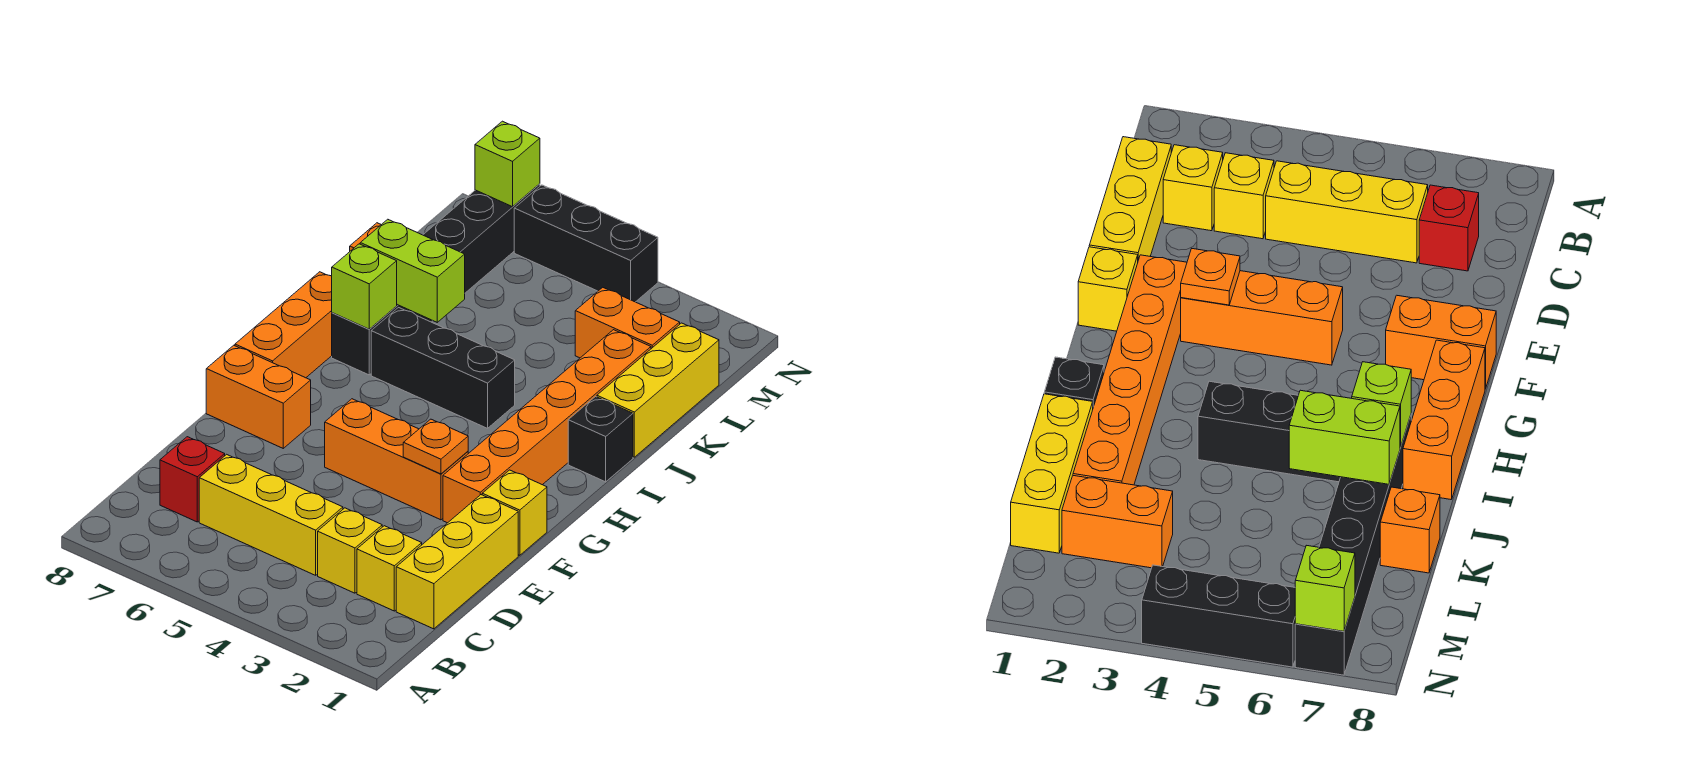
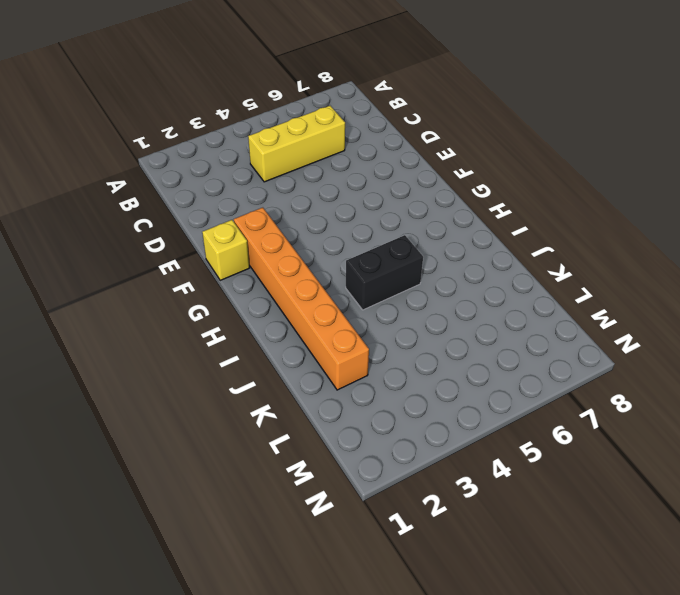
black 1x2 brick [346,235,423,310] -> black 1x3 brick [371,308,515,428]
none -> yellow 1x3 brick [396,495,518,629]
none -> yellow 1x1 brick [357,526,422,611]
none -> yellow 1x1 brick [318,508,382,593]

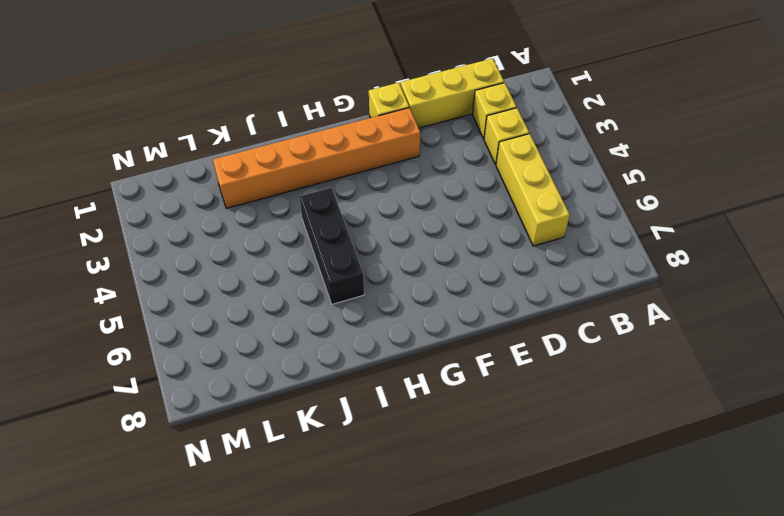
none -> red 1x1 brick [160,437,225,522]
none -> orange 1x3 brick [325,399,468,520]
none -> orange 1x2 brick [206,345,311,448]

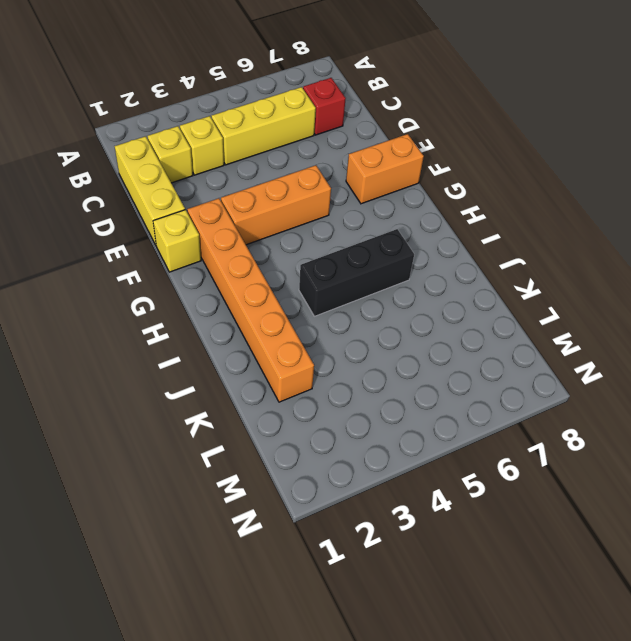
none -> orange 1x3 brick [235,272,332,378]
none -> black 1x1 brick [568,397,633,482]
none -> black 1x6 brick [332,184,540,375]

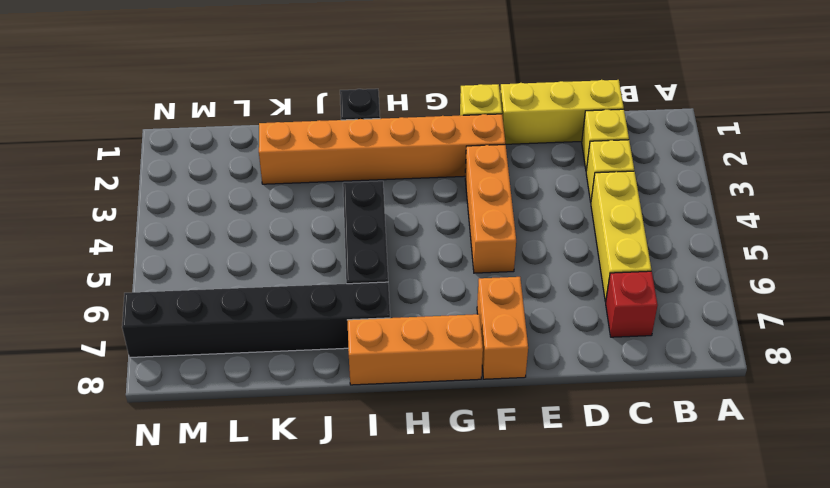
none -> yellow 1x3 brick [597,323,719,457]
none -> orange 1x1 brick [1380,487,1440,573]
none -> orange 1x2 brick [575,287,680,358]

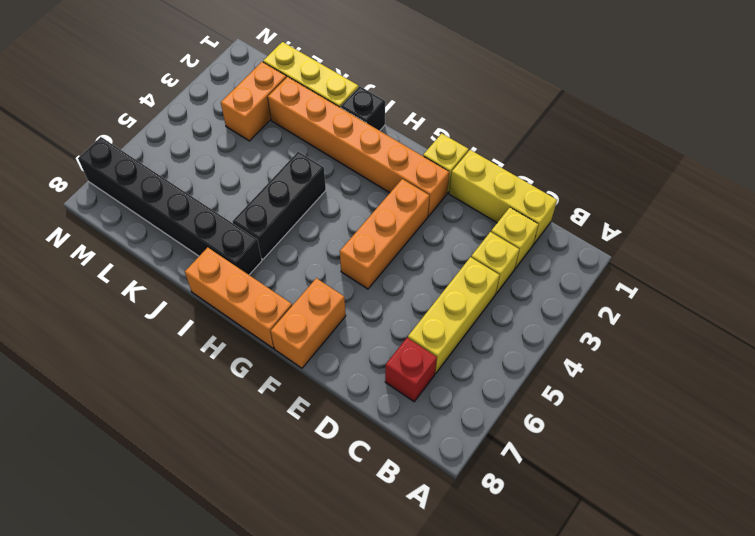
none -> orange 1x1 brick [1380,487,1440,573]
none -> black 1x3 brick [514,185,658,302]
none -> orange 1x1 plate [403,419,468,474]

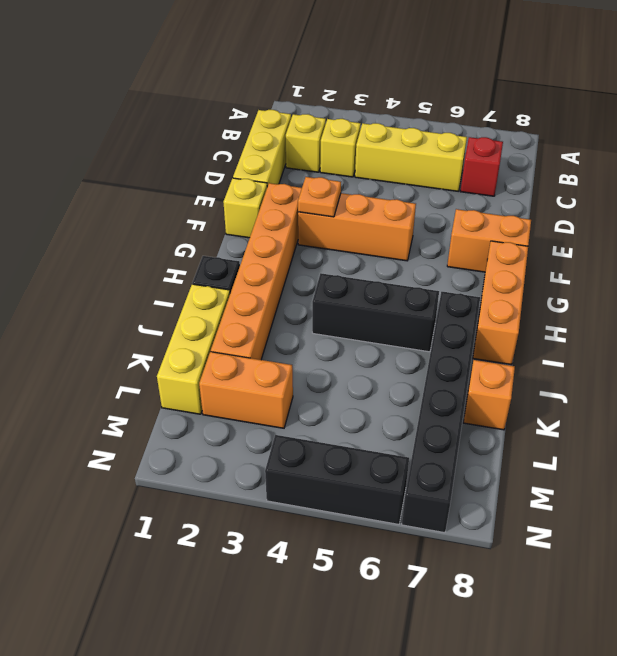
none -> lime 1x1 brick [332,244,397,329]
none -> lime 1x2 brick [360,219,465,322]
none -> lime 1x1 brick [475,121,540,207]

